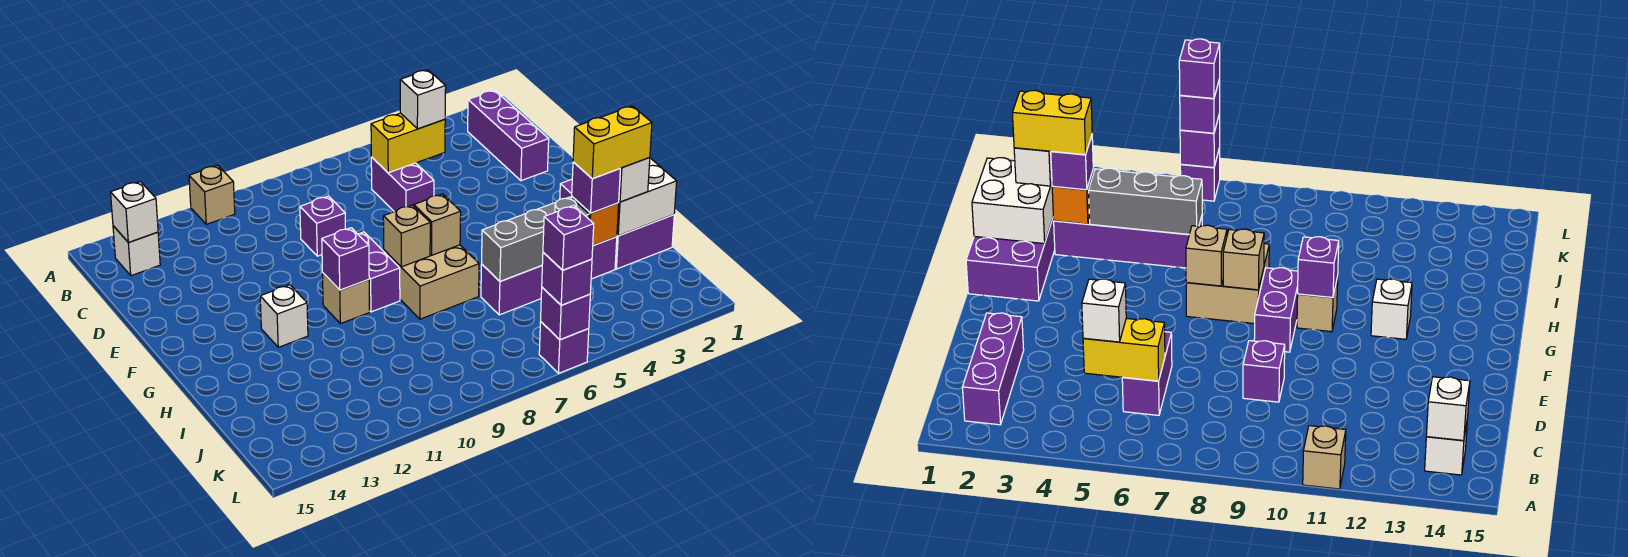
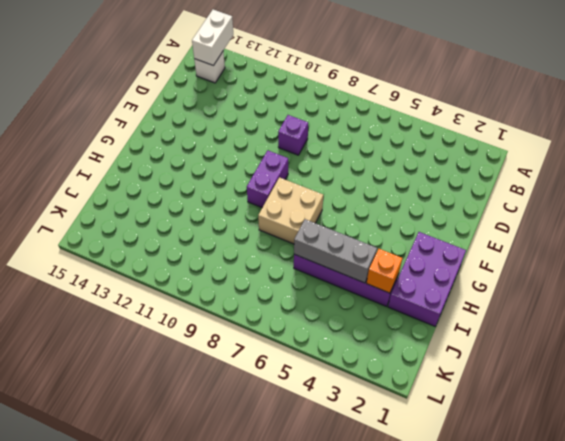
white 1x2 brick [192,10,233,66] -> white 1x1 brick [111,181,158,243]
none -> tan 1x1 brick [189,165,235,224]
none -> purple 1x3 brick [468,90,549,181]
none -> purple 1x2 brick [371,157,434,212]

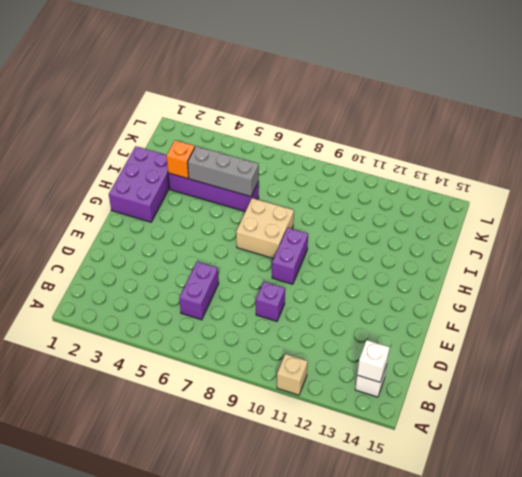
none -> purple 1x3 brick [468,90,549,181]
none -> tan 1x1 brick [323,273,370,324]
none -> white 1x1 brick [260,285,308,347]

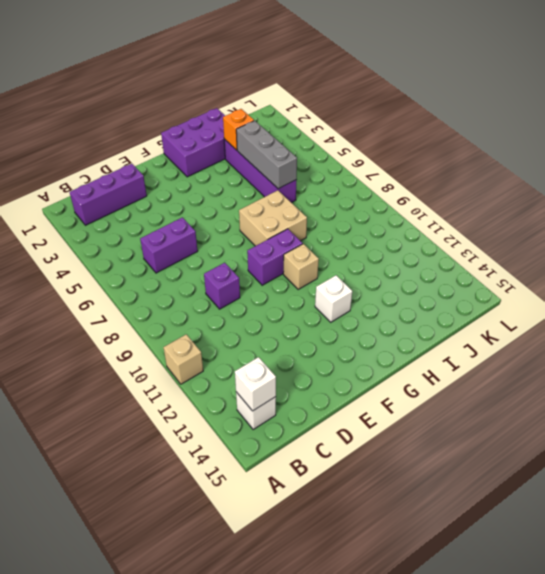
none -> purple 1x1 brick [539,322,589,373]
none -> yellow 1x2 brick [371,113,445,173]
none -> tan 1x1 brick [414,194,461,255]

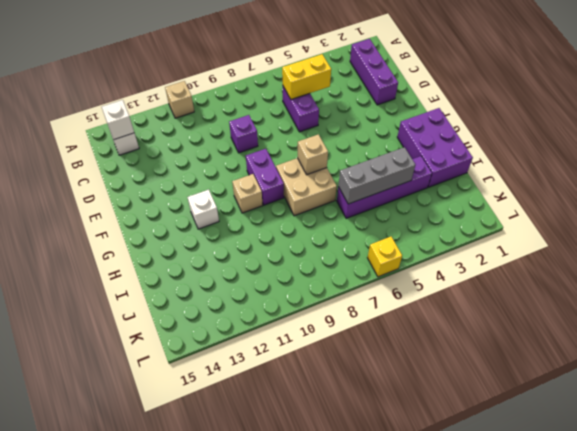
yellow 1x1 brick [367,237,402,277] -> purple 1x1 brick [539,322,589,373]
none -> tan 1x1 brick [383,205,430,267]
none -> purple 1x1 brick [322,228,369,290]
none -> white 2x2 brick [617,158,677,236]

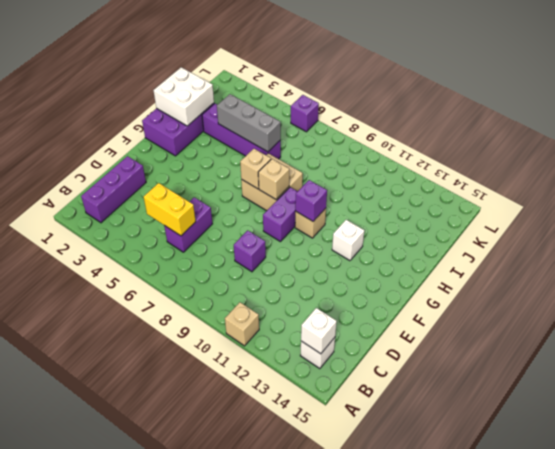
none -> orange 1x1 brick [572,197,619,246]
none -> purple 1x1 brick [541,287,590,340]
none -> white 1x1 brick [400,70,446,129]

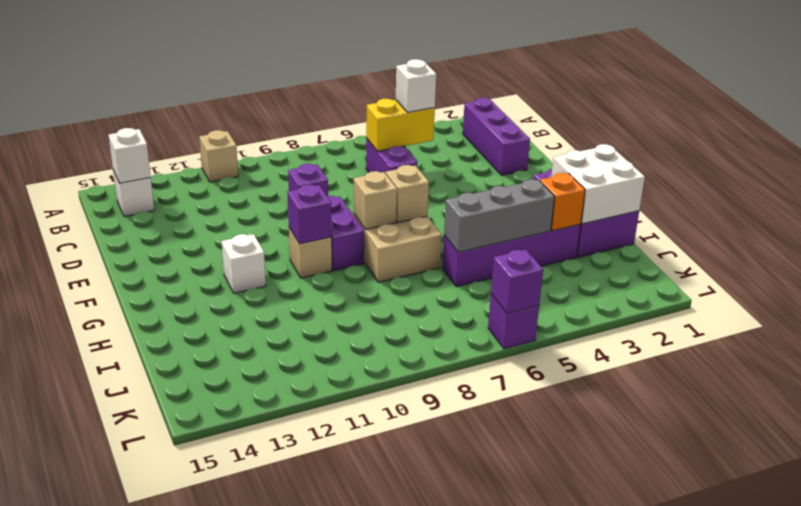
none -> white 1x1 brick [619,157,650,202]
none -> purple 1x1 brick [572,162,620,213]
none -> purple 1x1 brick [542,252,592,305]

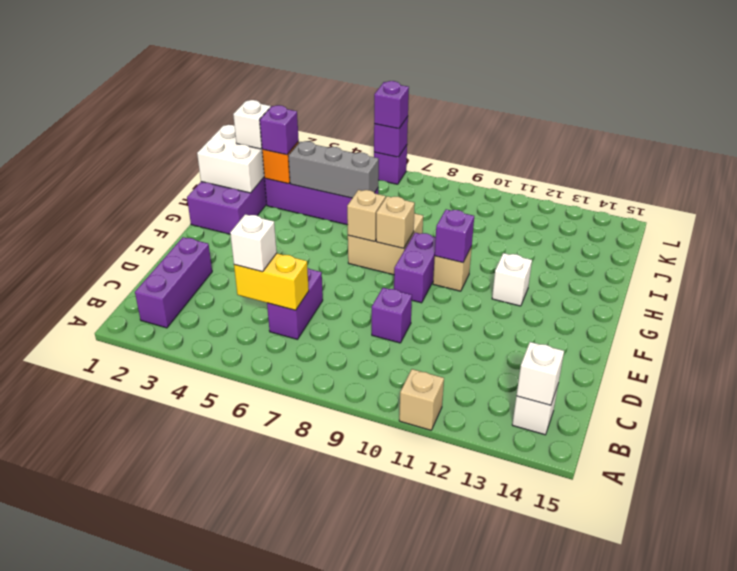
none -> yellow 1x2 brick [573,106,652,179]
none -> purple 1x1 brick [543,205,594,270]

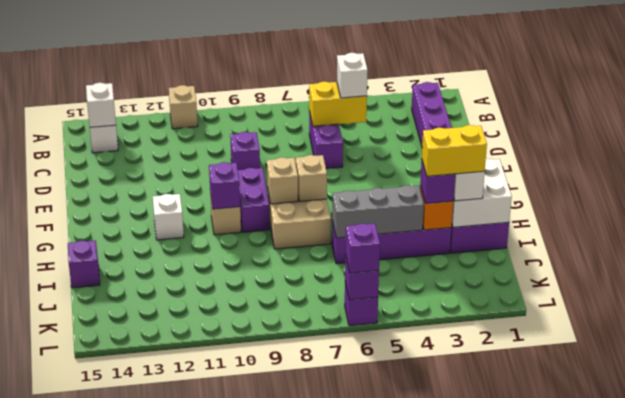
purple 1x1 brick [68,240,100,288] -> purple 1x1 brick moved to [543,205,594,270]

